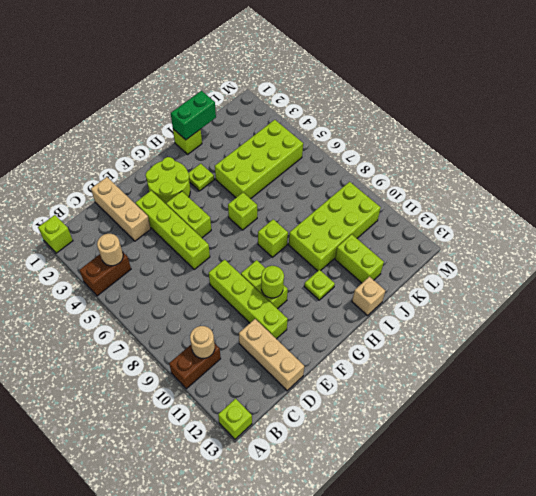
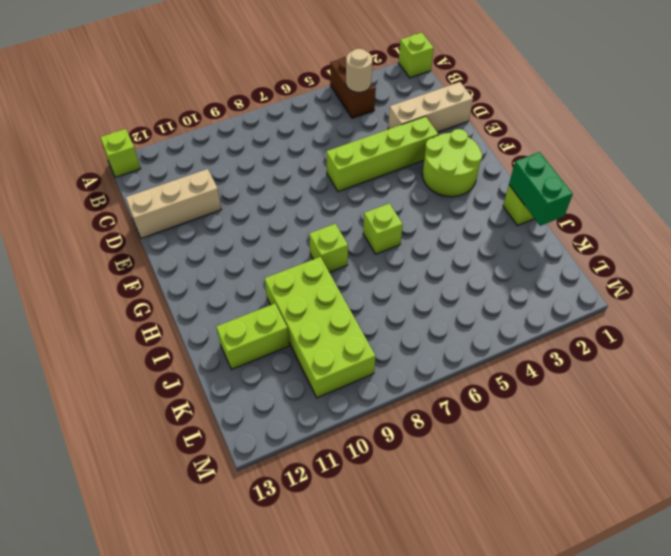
none -> brown 1x2 brick [169,343,221,389]
none -> lime 1x4 brick [209,260,288,339]
none -> lime 1x2 brick [166,191,211,238]

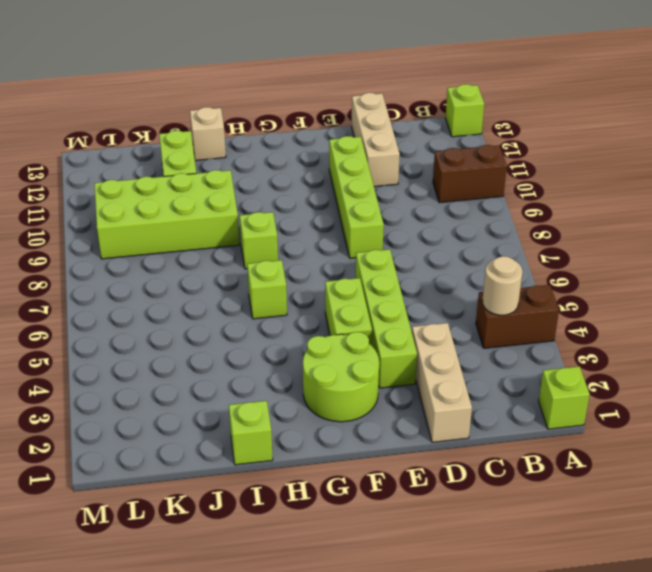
none -> lime 1x2 brick [241,260,288,309]
none -> lime 1x1 plate [189,164,214,191]
none -> lime 1x1 plate [304,270,335,300]

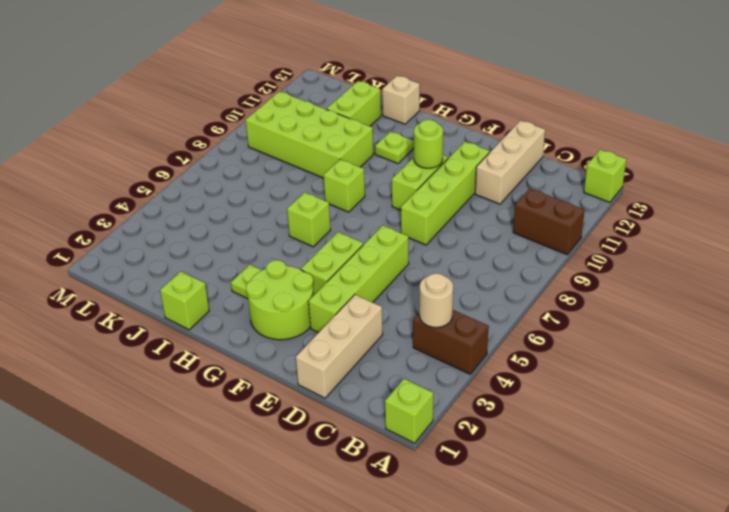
none -> lime 2x4 brick [215,120,303,199]
none -> tan 1x1 round brick [190,326,215,358]
none -> green 1x2 brick [171,91,216,140]

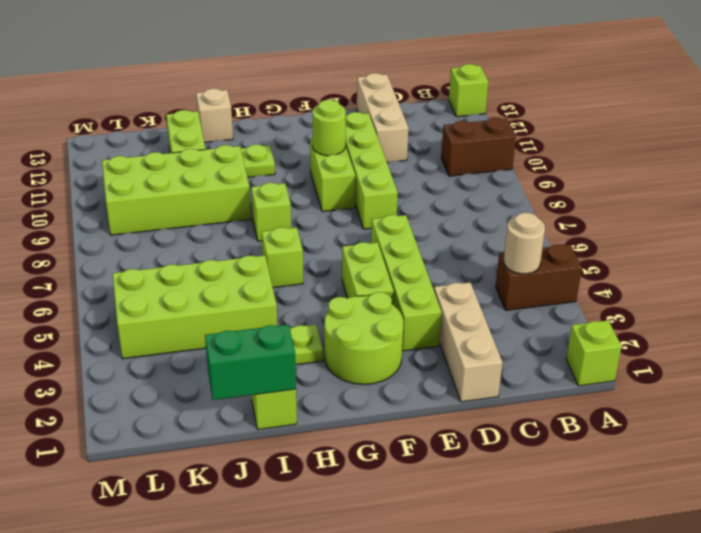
none -> tan 1x1 round brick [190,326,215,358]

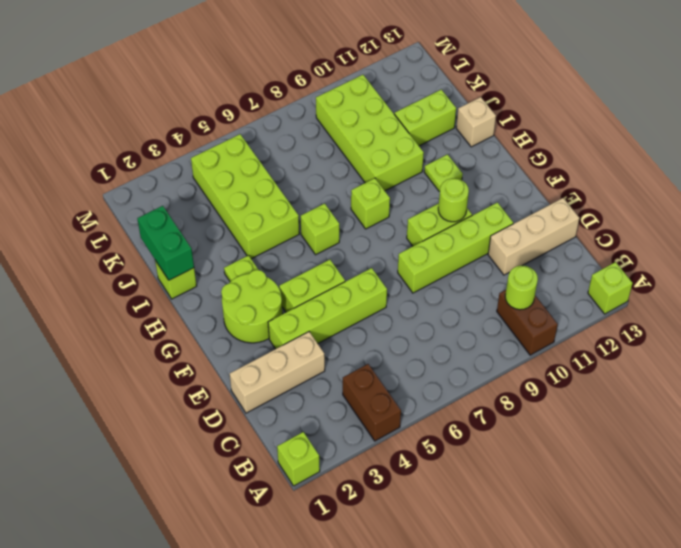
lime 1x1 round brick [505,265,538,310] -> tan 1x1 round brick [190,326,215,358]
none -> tan 1x1 round brick [97,234,123,266]

